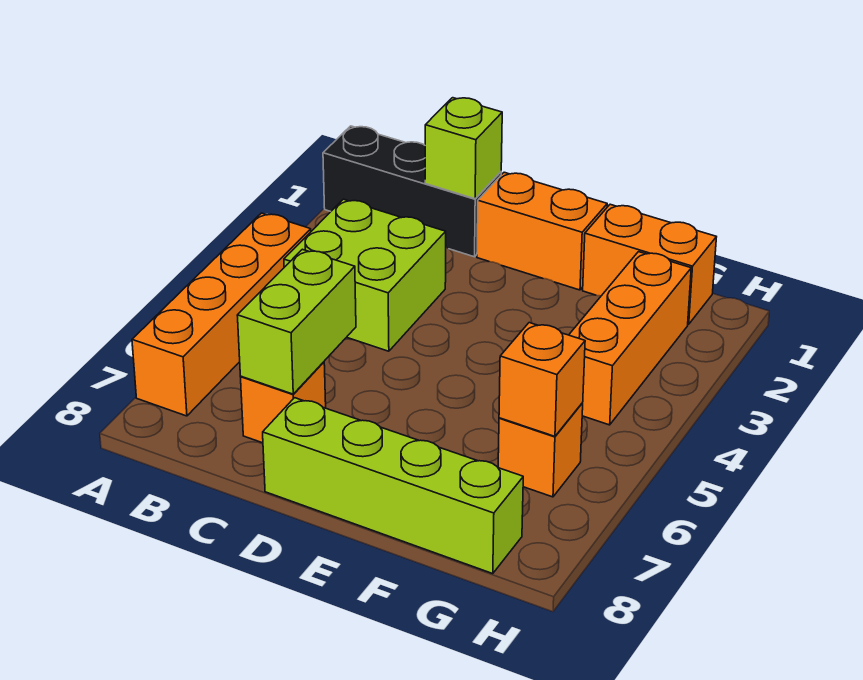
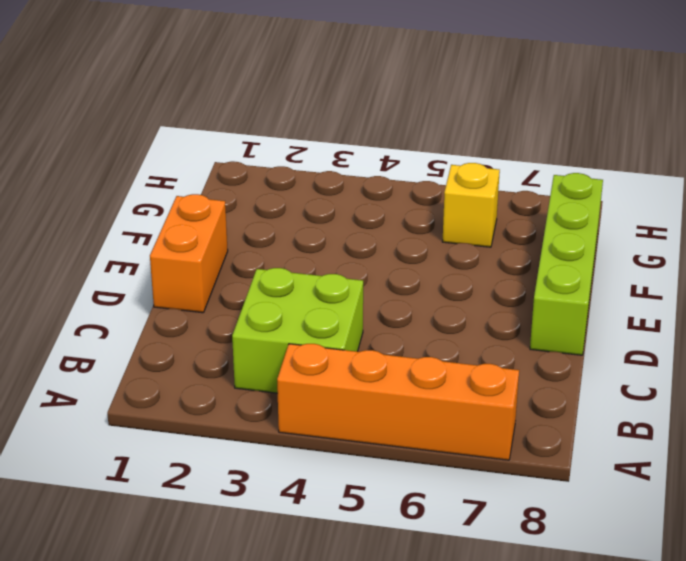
yellow 1x1 brick [443,163,500,247] -> orange 1x1 brick [498,403,583,497]
none -> black 1x3 brick [323,126,501,257]
none -> orange 1x1 brick [241,362,326,443]
none -> orange 1x2 brick [583,204,716,324]

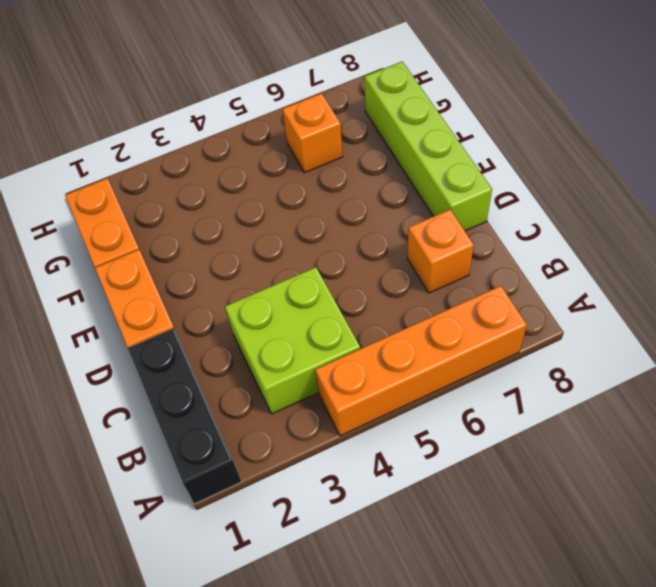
none -> orange 1x3 brick [569,252,691,425]
none -> lime 1x1 brick [425,98,502,199]
none -> lime 1x2 brick [237,249,356,394]

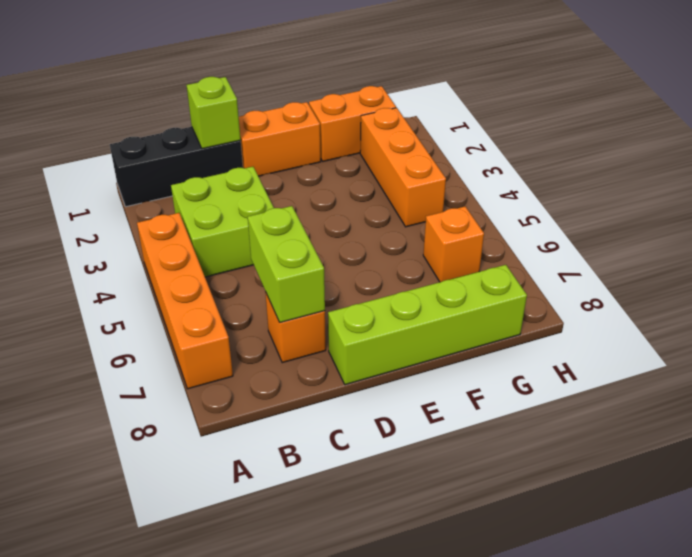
none -> orange 1x1 brick [499,323,585,436]

